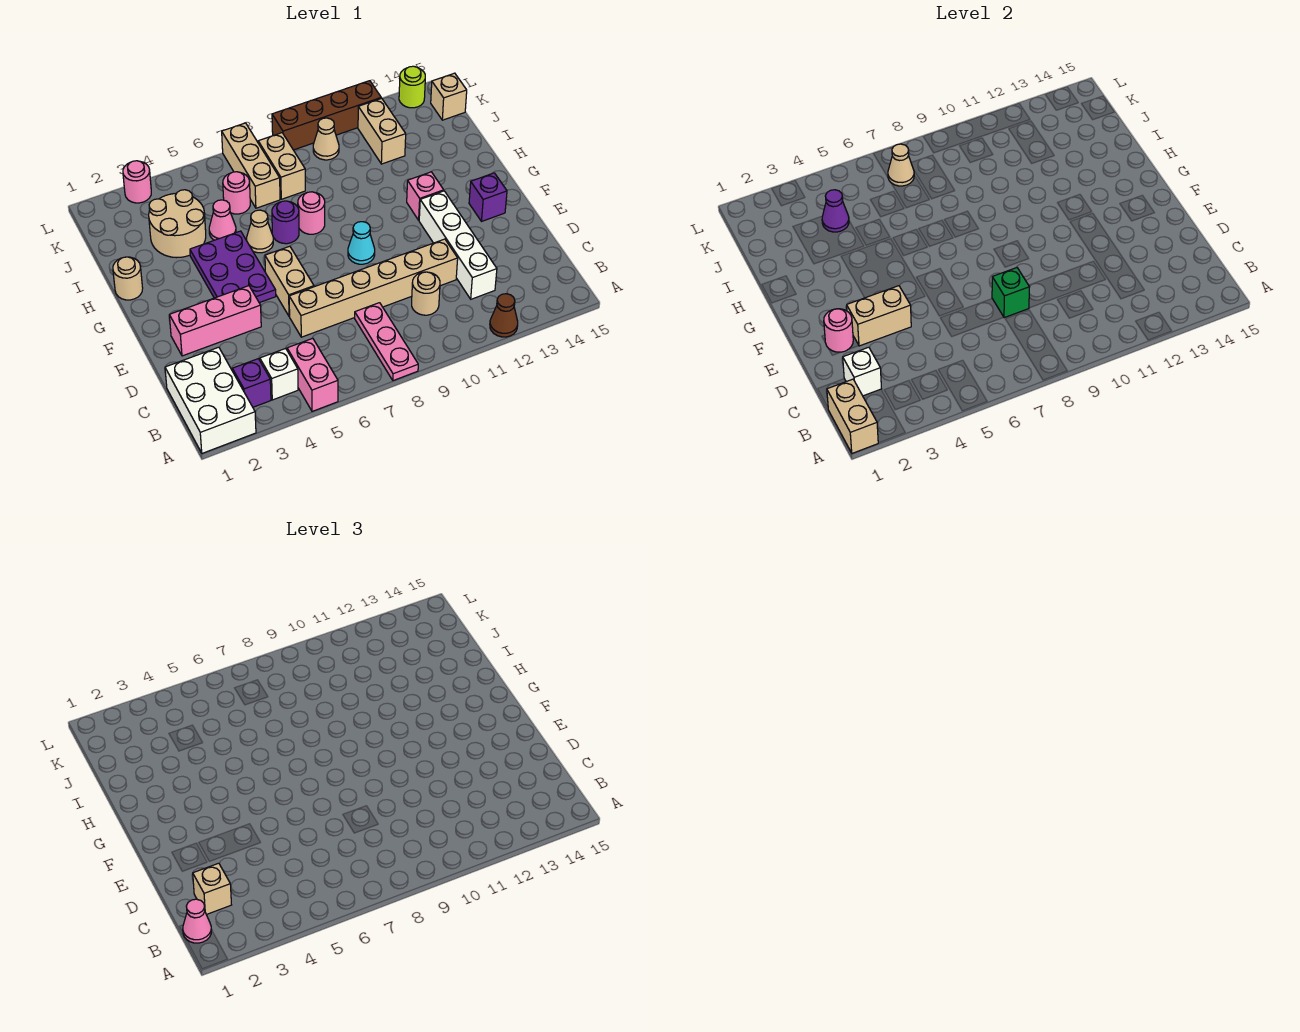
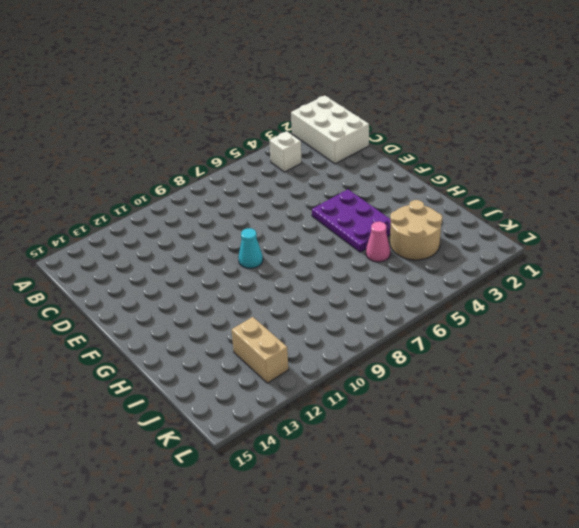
none -> pink 1x2 brick [287,338,338,411]
none -> pink 1x3 plate [355,303,418,381]
none -> brown 1x1 cone [490,294,518,337]
none -> purple 1x1 brick [232,359,271,407]

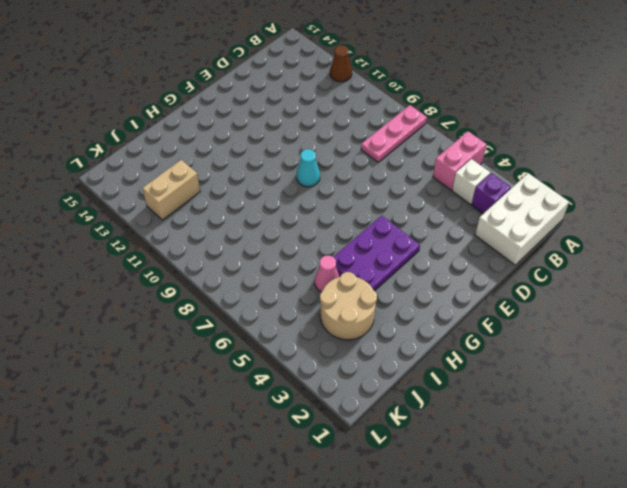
none -> tan 1x1 round brick [412,272,440,315]
none -> white 1x4 brick [419,191,497,299]
none -> tan 1x6 brick [289,239,458,337]
none -> pink 1x3 brick [169,286,261,356]

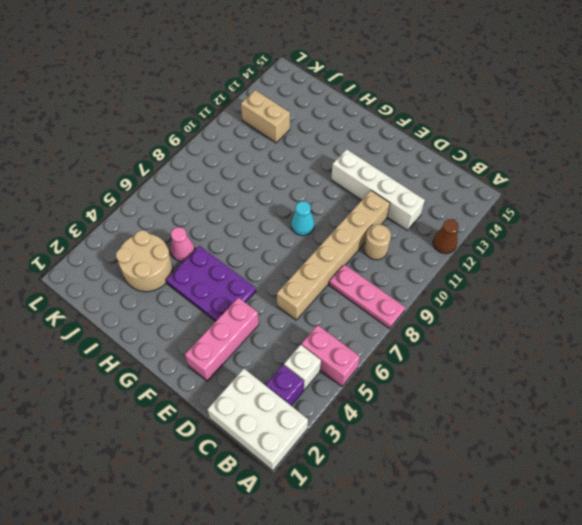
none -> tan 1x2 brick [265,246,314,317]
none -> purple 1x1 brick [469,173,507,221]
none -> pink 1x1 brick [407,172,444,220]
none -> tan 1x1 round brick [113,257,143,300]

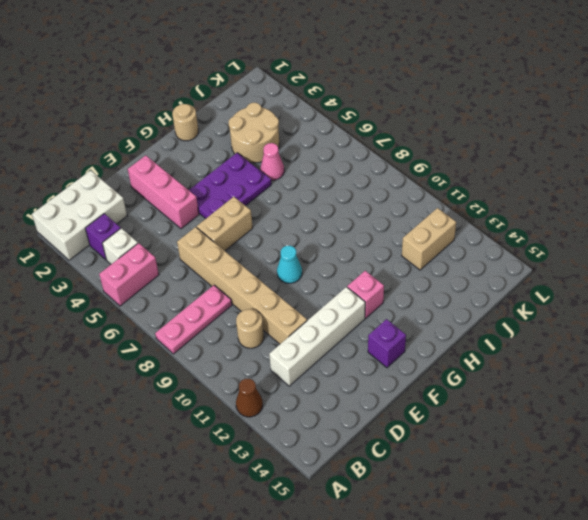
none -> tan 1x1 cone [247,210,273,253]
none -> purple 1x1 round brick [272,201,299,244]
none -> pink 1x1 round brick [298,192,325,234]
none -> pink 1x1 round brick [223,172,250,214]

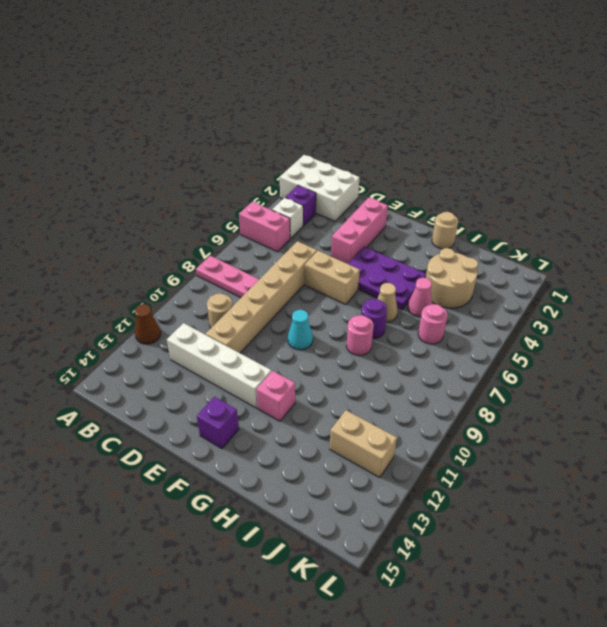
none -> tan 1x3 brick [222,123,280,208]
none -> tan 1x2 brick [258,133,305,199]
none -> tan 1x1 cone [313,118,339,160]
none -> tan 1x1 brick [431,73,467,120]

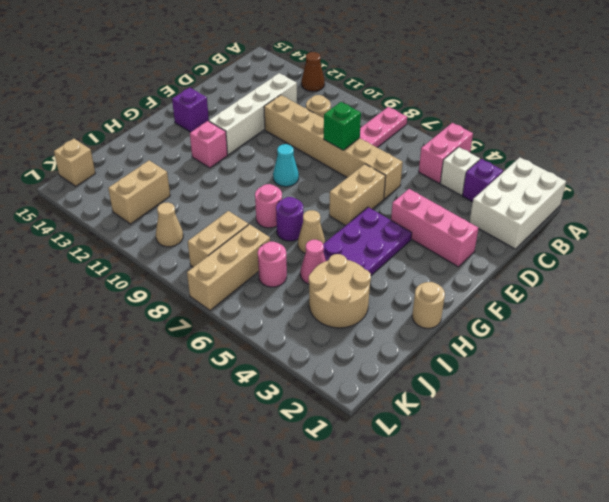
none -> pink 1x1 round brick [123,161,151,203]
none -> brown 1x4 brick [272,81,381,150]
none -> lime 1x1 round brick [399,66,425,108]
none -> tan 1x2 brick [827,379,878,453]

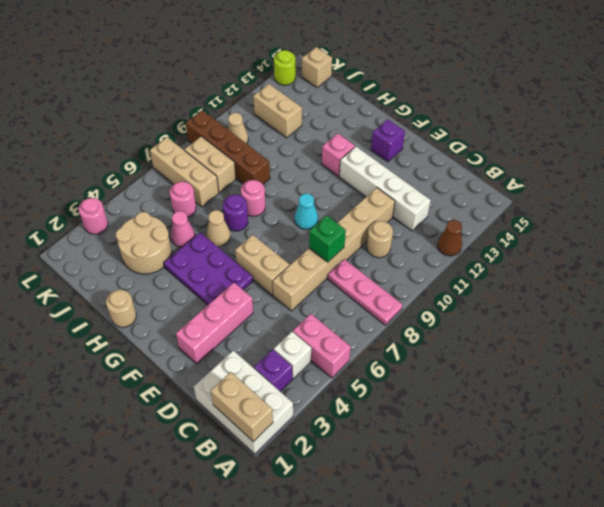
brown 1x4 brick [186,110,270,184] -> brown 1x4 brick turned to [272,81,381,150]
none -> white 1x1 brick [843,347,881,396]
none -> pink 1x1 round brick [824,309,853,352]
none -> tan 1x2 brick [847,286,911,346]
none -> purple 1x1 cone [822,190,849,232]

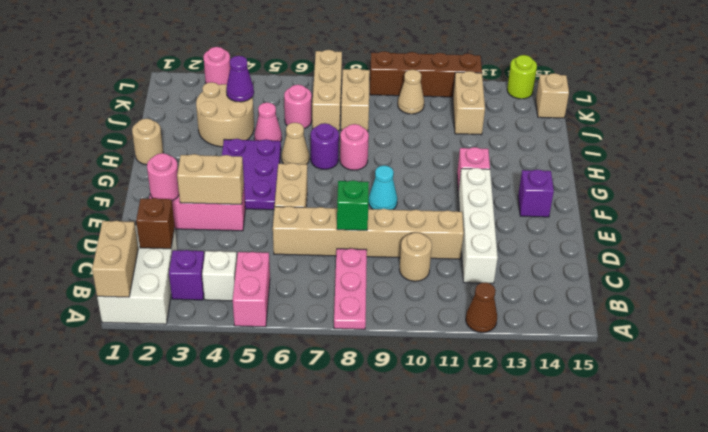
brown 1x1 brick [136,198,175,249] -> white 1x1 brick [843,347,881,396]
none -> tan 1x1 cone [888,144,914,186]
none -> pink 1x1 cone [183,899,212,943]
none -> tan 1x1 brick [193,863,231,915]

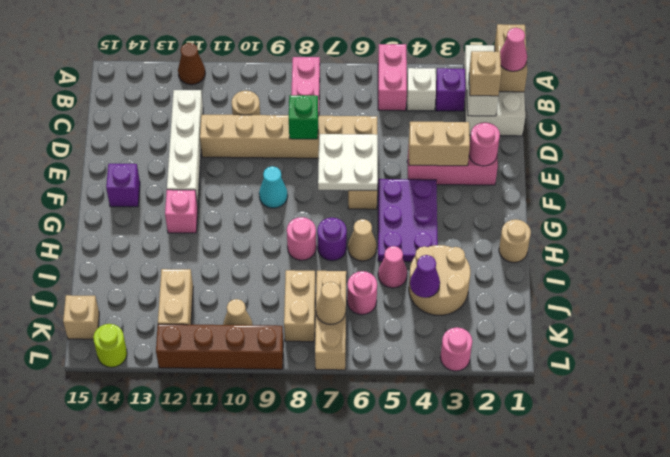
white 2x2 plate [318,134,378,190] -> none

